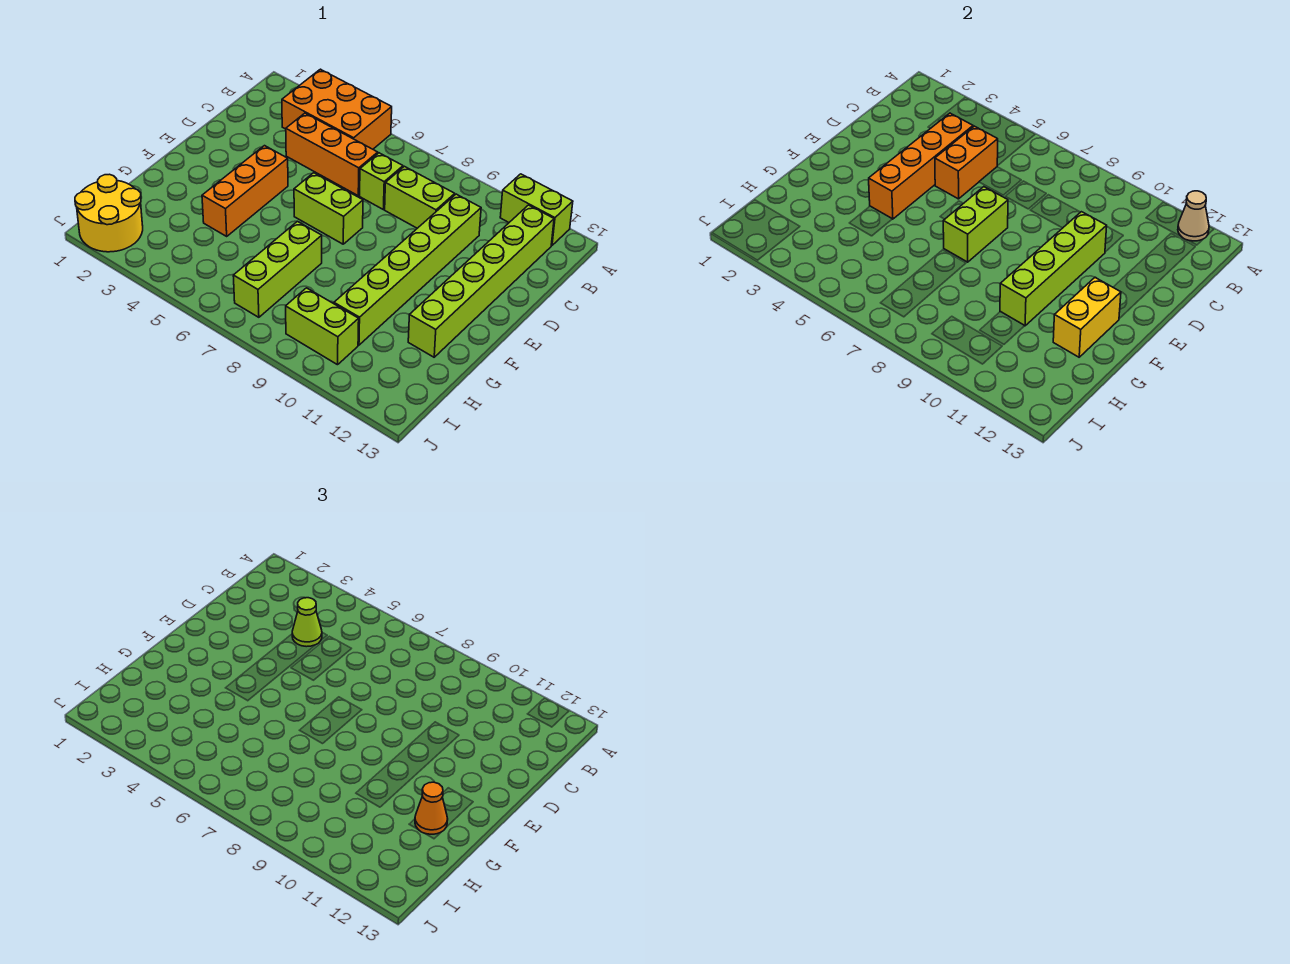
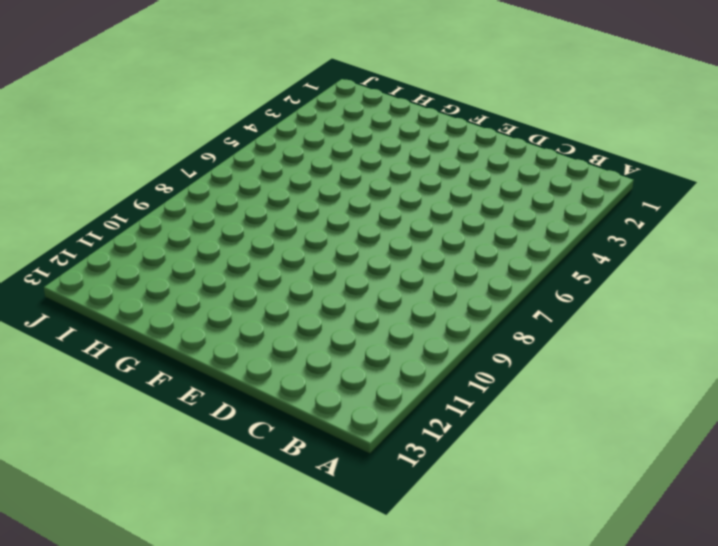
none -> orange 2x3 brick [282,69,392,149]
none -> lime 1x2 brick [500,174,573,245]
none -> lime 1x6 brick [408,205,554,357]

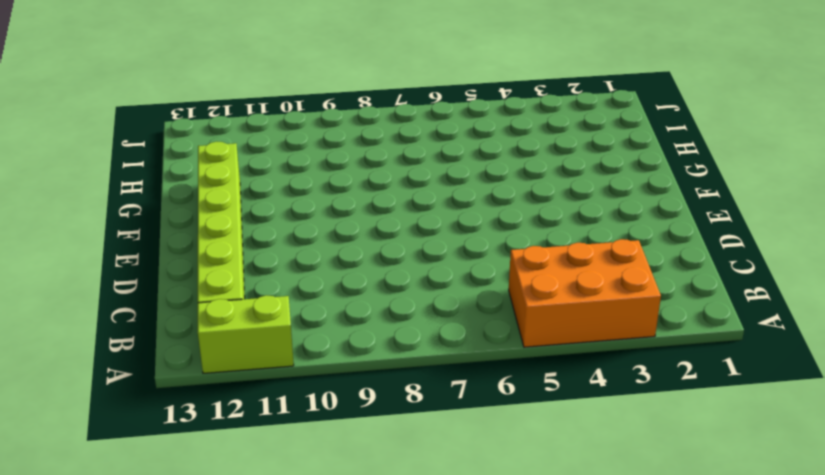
none -> orange 1x3 brick [286,113,378,196]
none -> lime 1x1 brick [360,153,403,209]
none -> lime 1x2 brick [385,166,455,228]

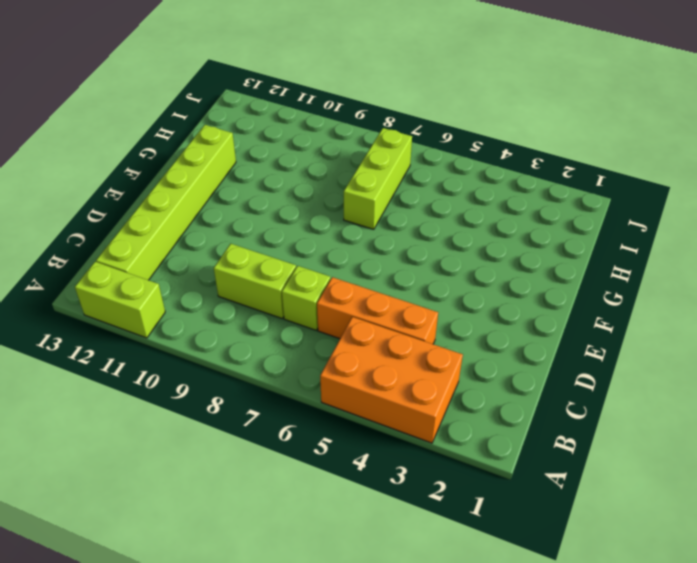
none -> lime 1x6 brick [334,194,481,345]
none -> orange 1x3 brick [202,146,288,236]
none -> lime 1x2 brick [294,173,363,244]

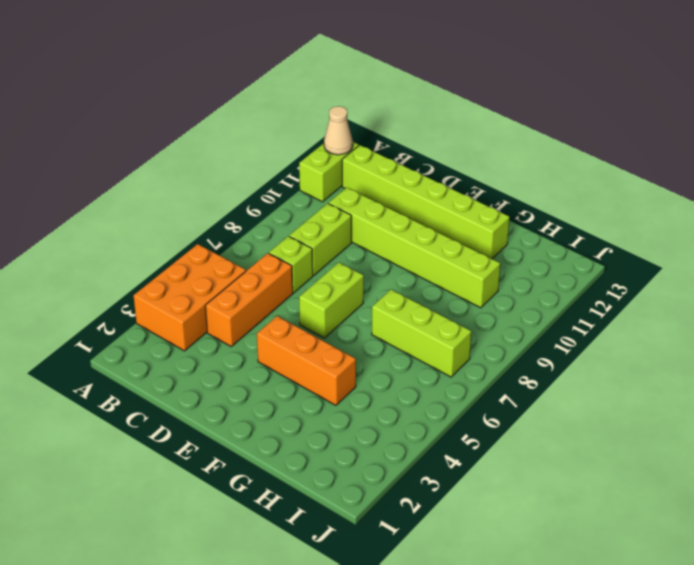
none -> yellow 2x2 round brick [75,174,143,252]
none -> lime 1x2 brick [286,288,359,365]
none -> orange 1x4 brick [869,113,973,219]

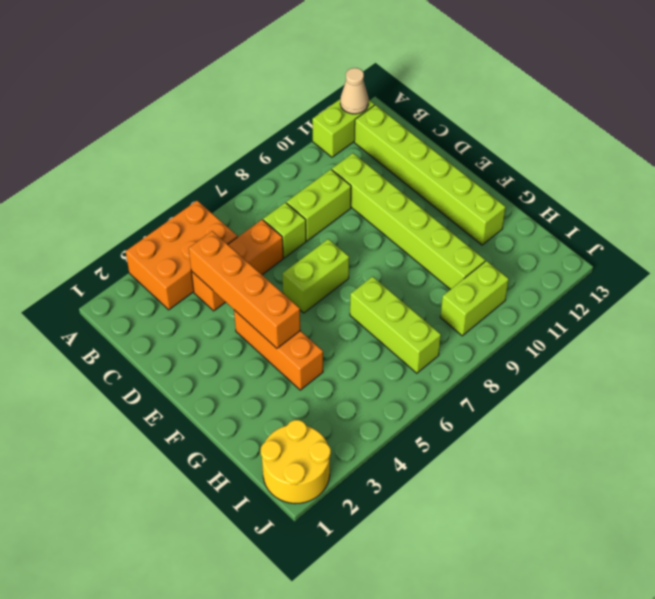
none -> orange 1x2 brick [935,126,998,199]
none -> lime 1x4 brick [1000,212,1107,326]
none -> lime 1x2 brick [943,187,1008,262]

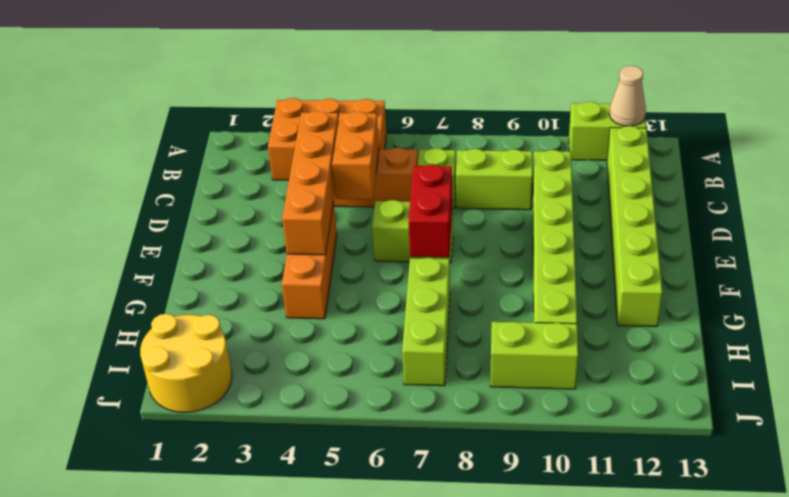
red 1x2 brick [408,164,453,257] -> lime 1x2 brick [943,187,1008,262]
none -> lime 1x4 brick [1000,212,1107,326]
none -> yellow 1x2 brick [1053,277,1121,357]
none -> lime 1x1 cone [292,598,322,647]

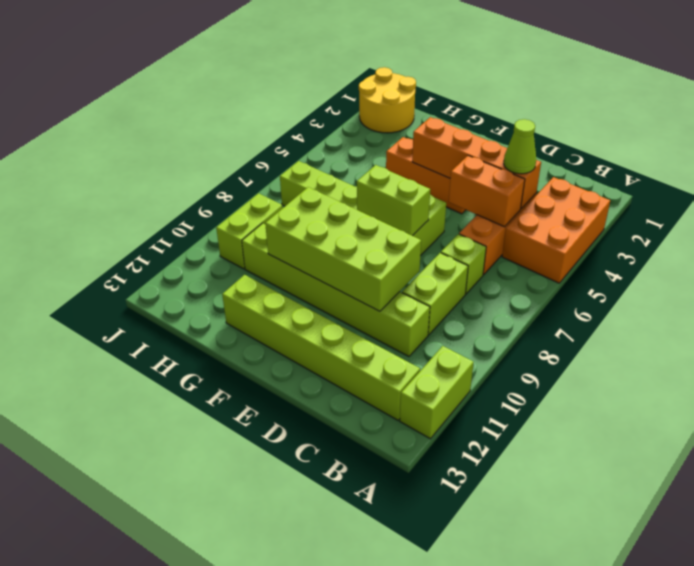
lime 2x4 brick [265,187,421,311] -> lime 1x4 brick [1000,212,1107,326]
none -> tan 1x1 cone [1178,191,1209,241]
none -> yellow 1x2 brick [1053,277,1121,357]
none -> orange 1x1 cone [415,782,448,834]

